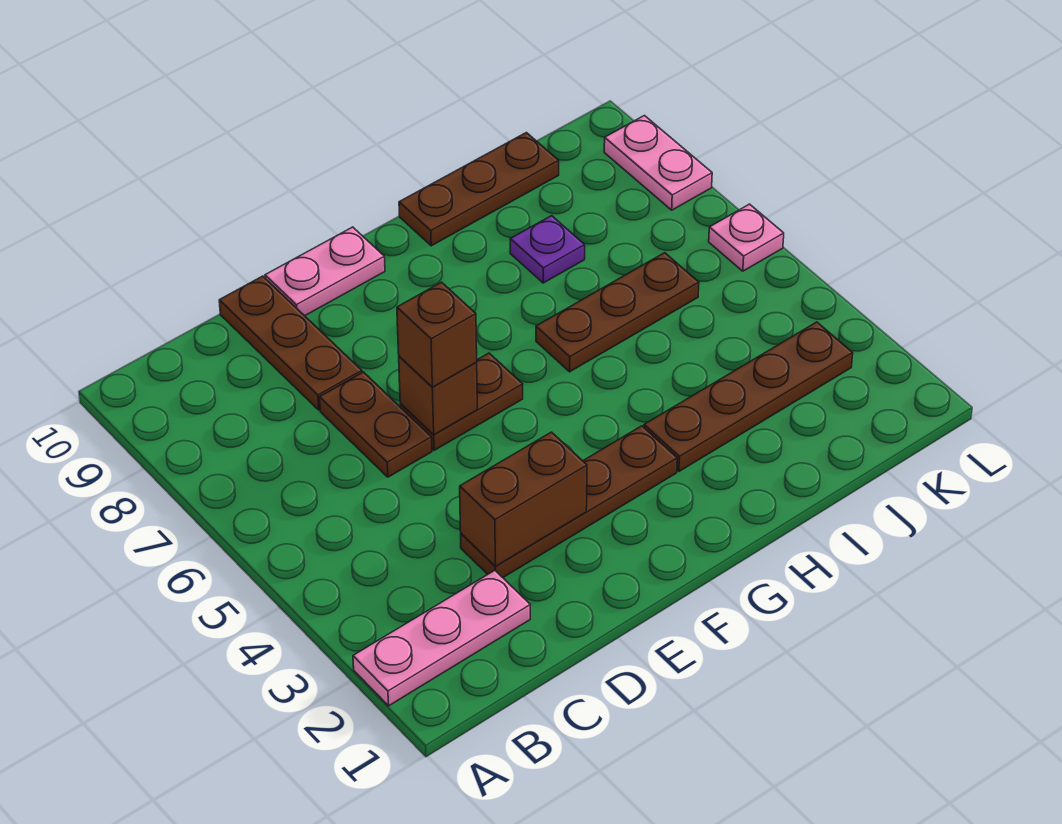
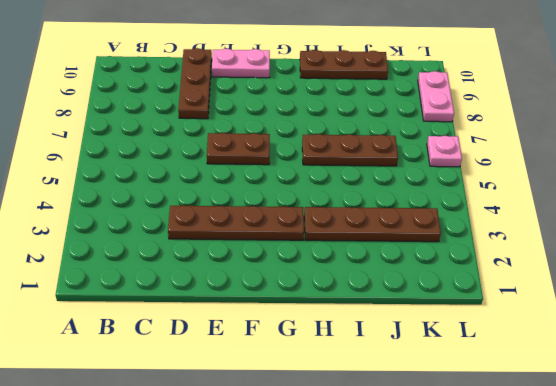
none -> pink 1x3 plate [353,570,530,706]
none -> brown 1x2 plate [320,372,432,477]
none -> purple 1x1 plate [510,216,585,283]

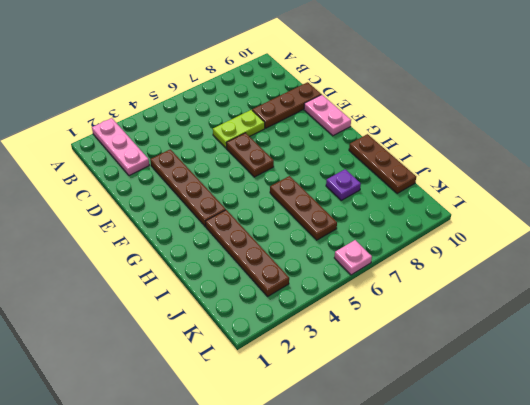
lime 1x2 plate [213,110,265,148] -> brown 1x2 plate [320,372,432,477]
none -> pink 1x2 plate [604,116,712,210]
none -> brown 1x2 brick [460,432,587,566]
none -> brown 1x1 brick [399,356,477,435]

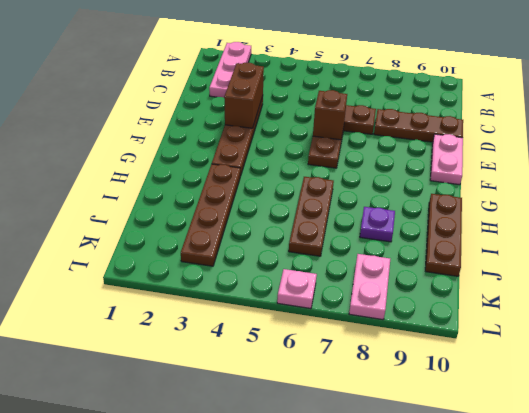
pink 1x2 plate [349,254,390,320] -> pink 1x2 plate turned to [604,116,712,210]
none -> brown 1x1 brick [397,282,477,387]

